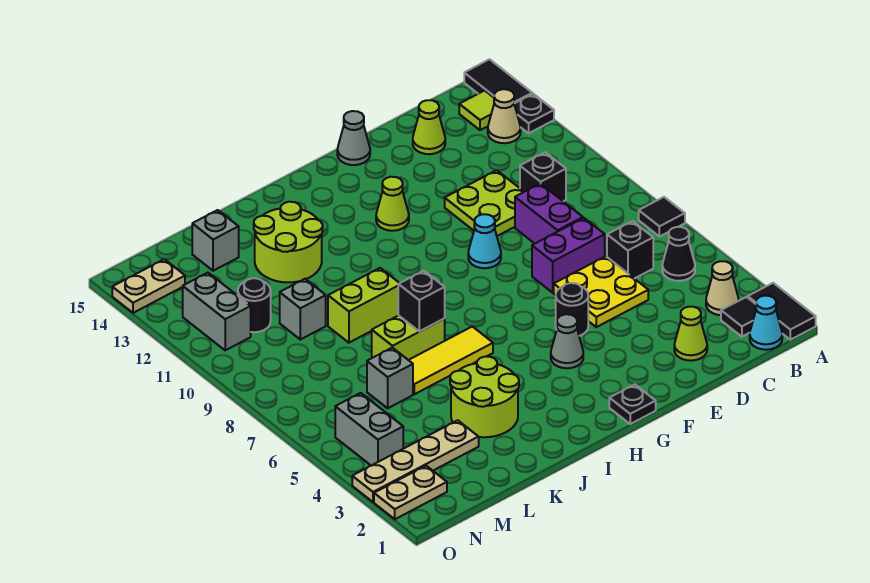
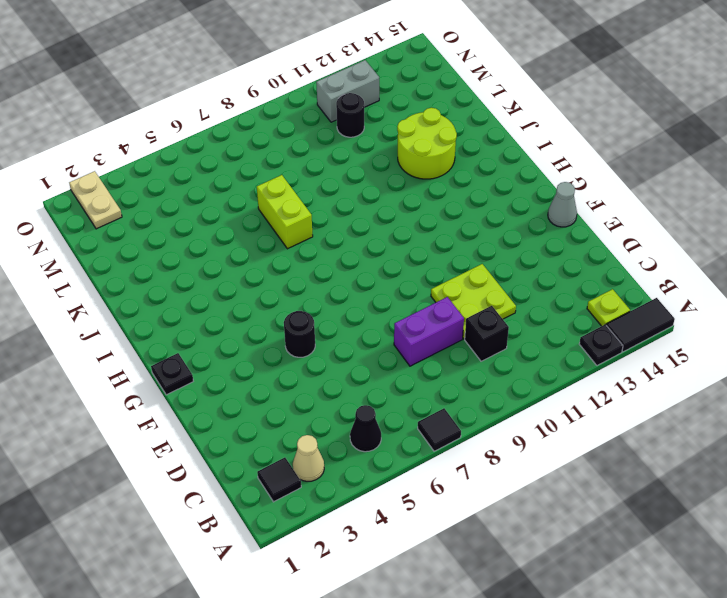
lime 1x1 plate [587,289,630,326] -> lime 1x1 tile [459,91,494,130]
none -> black 1x2 tile [748,283,816,340]
none -> cyan 1x1 cone [750,296,782,350]
none -> tan 1x1 cone [488,89,521,143]
none -> black 1x1 brick [607,221,653,279]

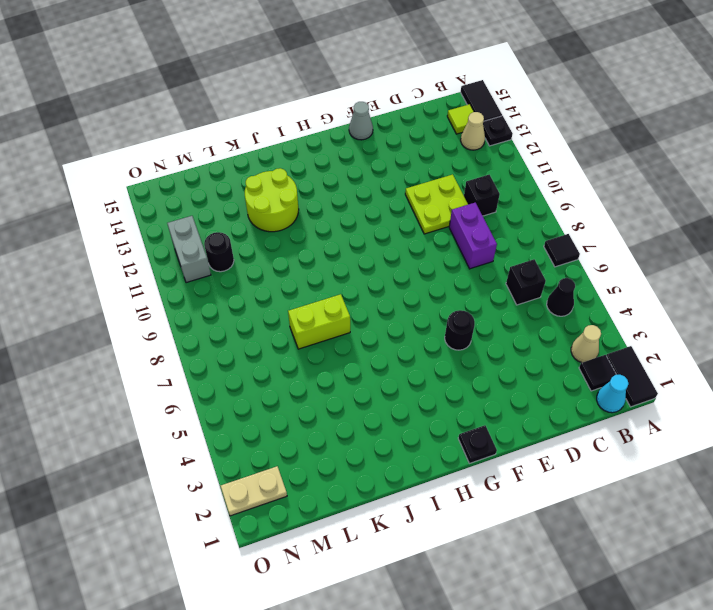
none -> lime 1x1 cone [674,307,707,361]
none -> yellow 2x2 plate [554,256,648,327]
none -> purple 1x2 brick [532,218,605,293]
none -> lime 1x1 cone [413,100,445,154]

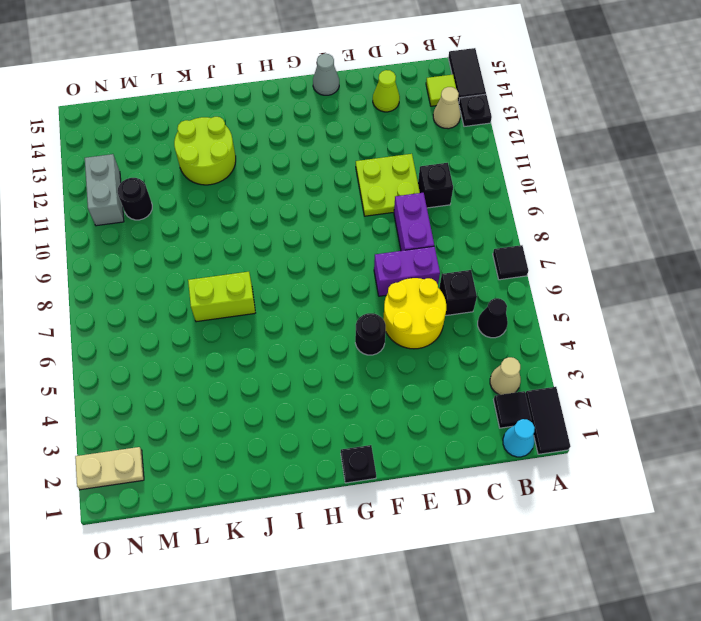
yellow 2x2 round brick [383,278,446,349] -> yellow 2x2 plate [554,256,648,327]
none -> lime 1x1 cone [674,307,707,361]
none -> cyan 1x1 cone [468,214,501,268]
none -> grey 1x1 cone [551,314,583,368]
none -> lime 1x1 cone [376,177,409,231]

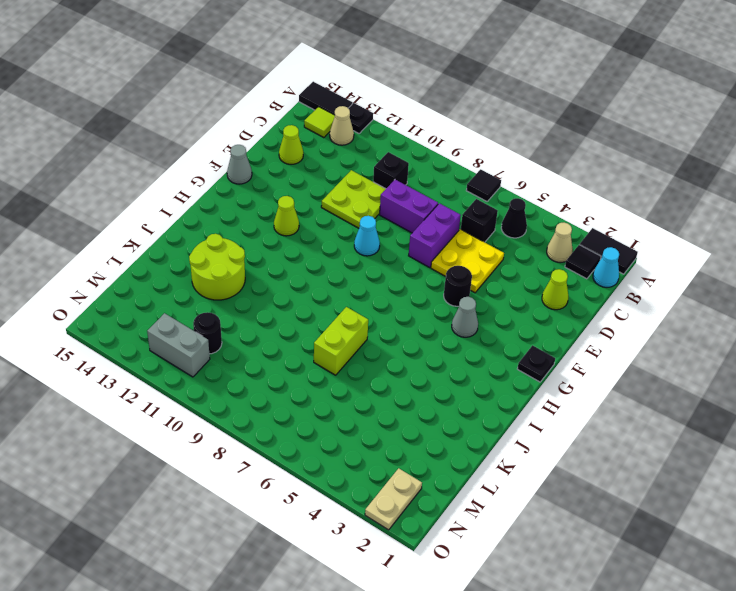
none -> yellow 1x3 tile [409,327,493,394]
none -> lime 2x2 round brick [450,356,519,437]
none -> lime 1x2 brick [328,268,399,343]
none -> tan 1x4 plate [352,420,479,502]

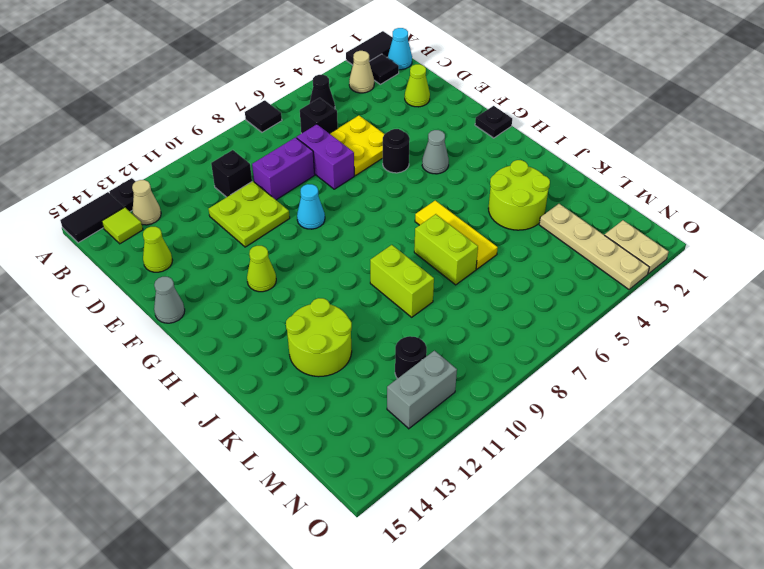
none -> grey 1x1 brick [367,348,413,408]
none -> grey 1x1 brick [280,279,326,340]
none -> grey 1x1 brick [192,210,239,271]
none -> grey 1x2 brick [335,393,404,466]

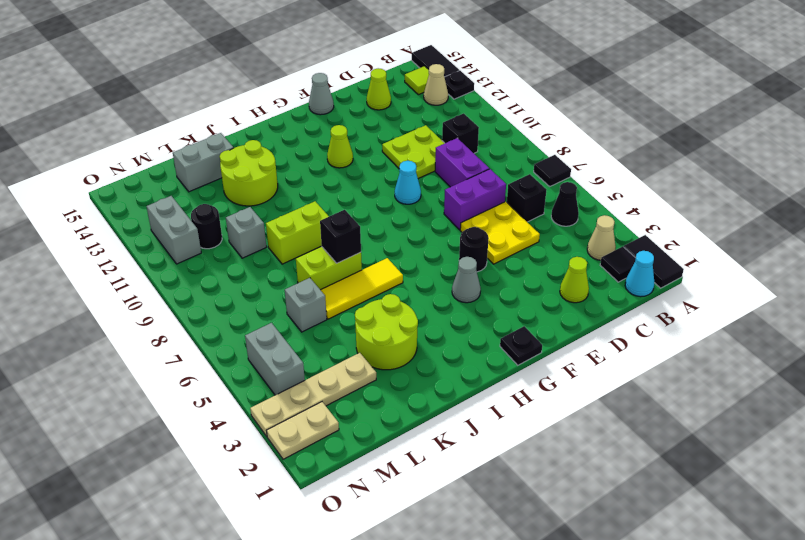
grey 1x2 brick [173,133,233,192] -> grey 1x1 brick [192,210,239,271]
none -> tan 1x2 plate [112,259,185,313]

